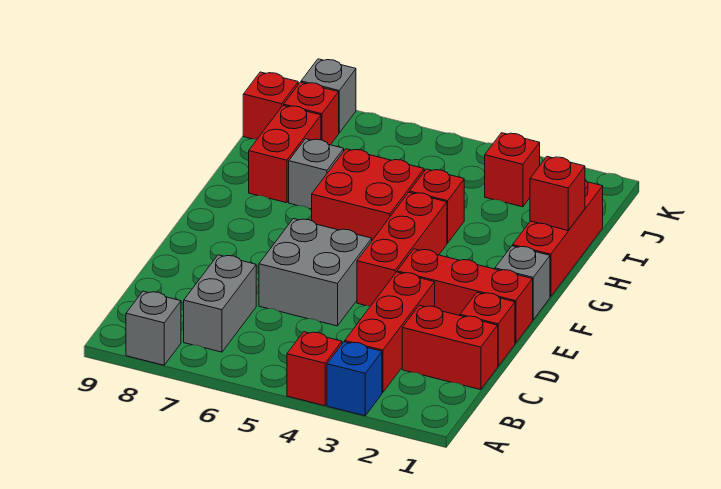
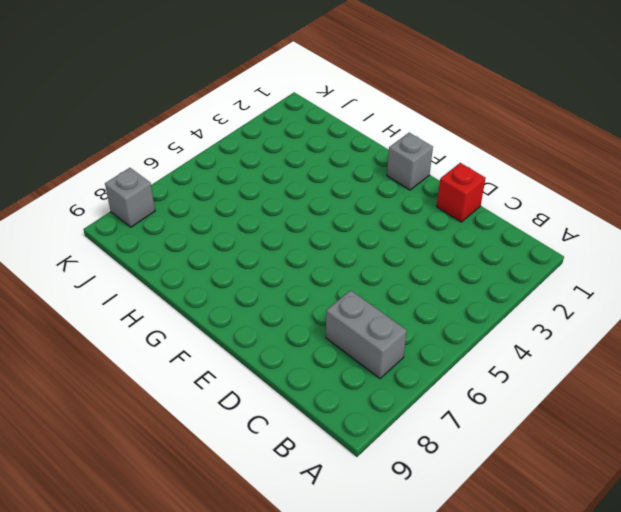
none -> blue 1x1 brick [327,342,382,416]
none -> red 1x1 brick [287,332,342,406]
none -> grey 1x1 brick [126,291,181,365]

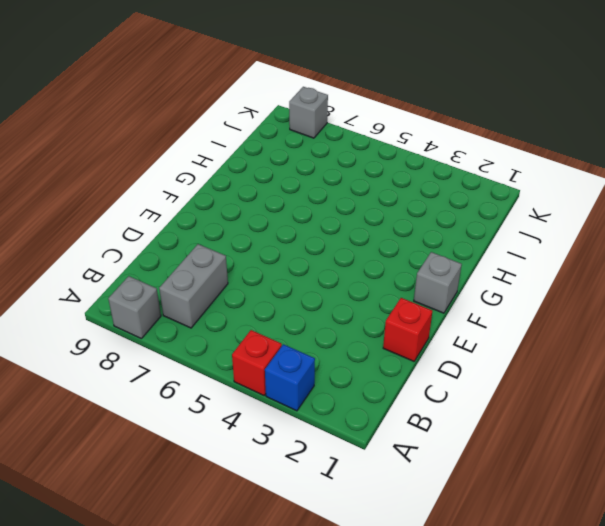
none -> red 1x3 brick [345,272,435,393]
none -> red 1x2 brick [402,305,498,390]
none -> grey 2x2 brick [259,219,372,326]

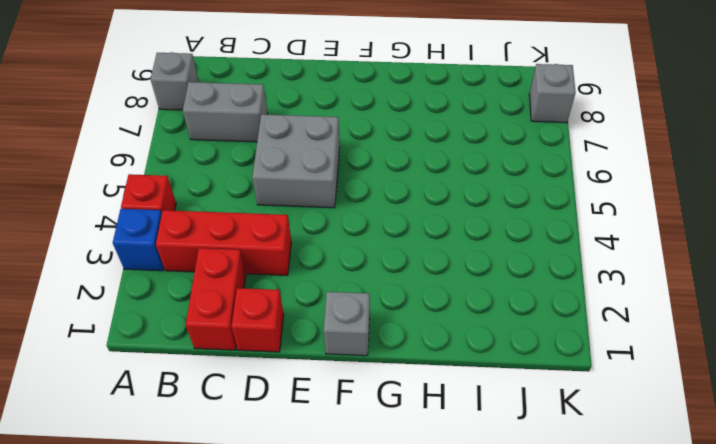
none -> red 1x3 brick [397,249,533,343]
none -> red 1x3 brick [357,192,447,306]
none -> red 1x3 brick [513,180,603,297]

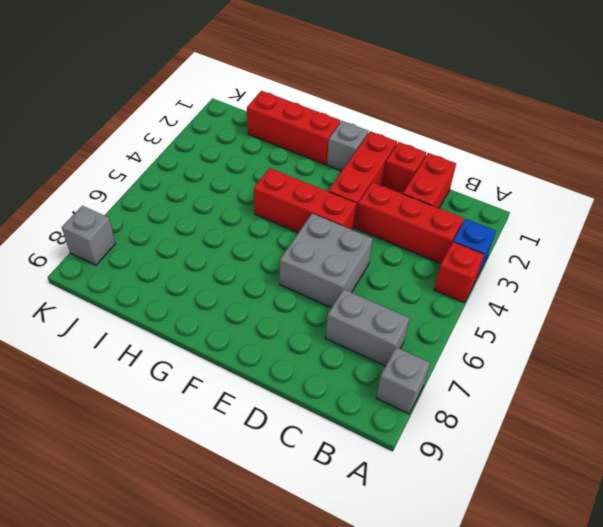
none -> red 2x2 brick [312,149,424,240]
none -> red 1x1 brick [409,169,464,243]
none -> grey 1x1 brick [289,139,344,209]

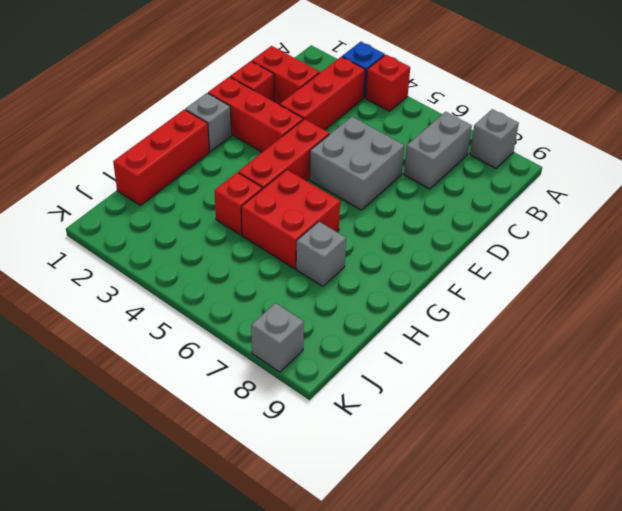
none -> red 1x2 brick [249,105,321,203]
none -> red 1x1 brick [485,133,540,207]
none -> red 1x1 brick [284,82,339,145]

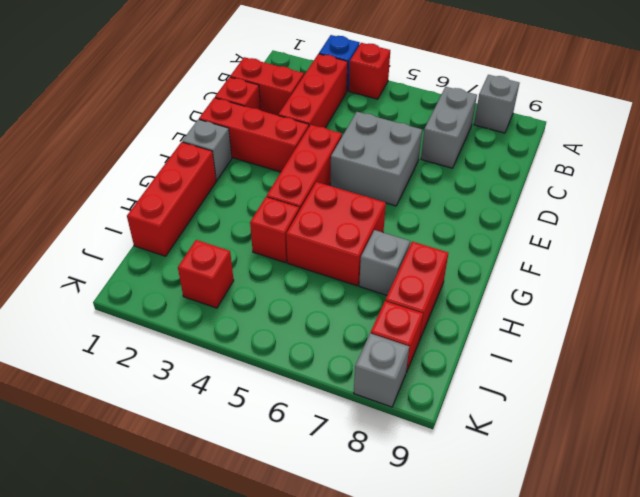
none -> red 1x1 brick [243,72,298,139]
none -> red 1x1 brick [530,157,585,230]

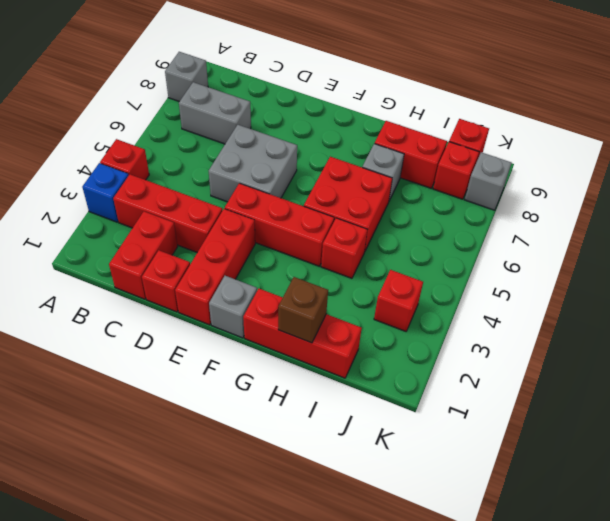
brown 1x1 brick [278,277,328,343] -> red 1x1 brick [530,157,585,230]

